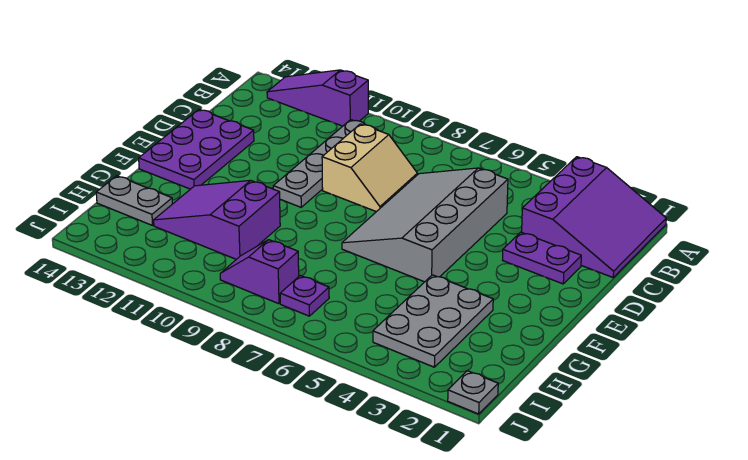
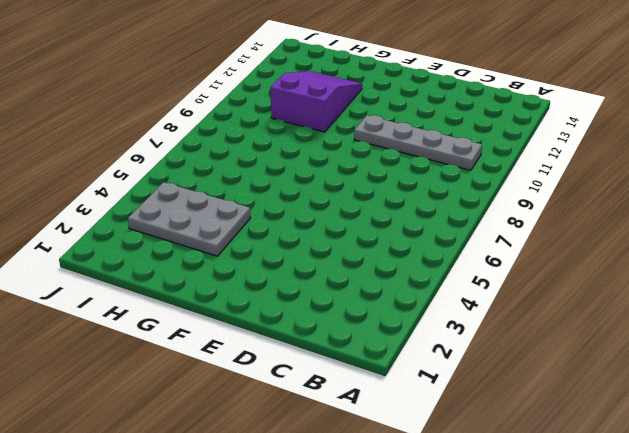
none -> purple 3x3 slope [522,157,666,277]
none -> purple 1x3 slope [267,70,368,126]
none -> grey 3x4 slope [342,168,508,282]

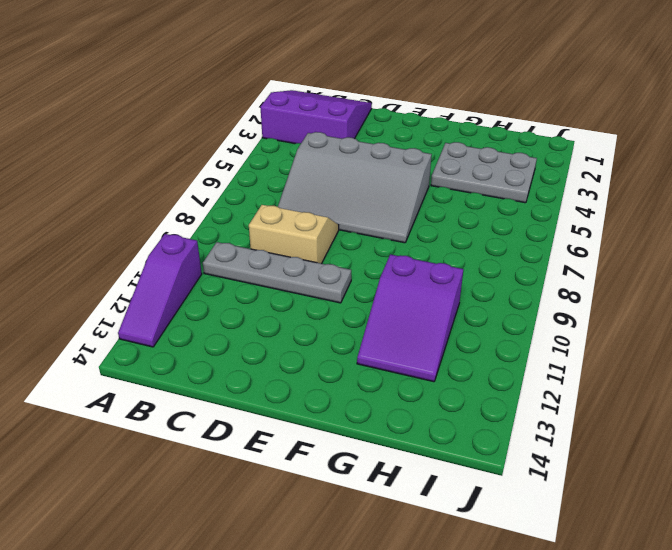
none -> purple 1x2 plate [503,232,581,284]
none -> purple 2x3 plate [139,109,254,189]
none -> grey 1x2 plate [96,176,172,225]

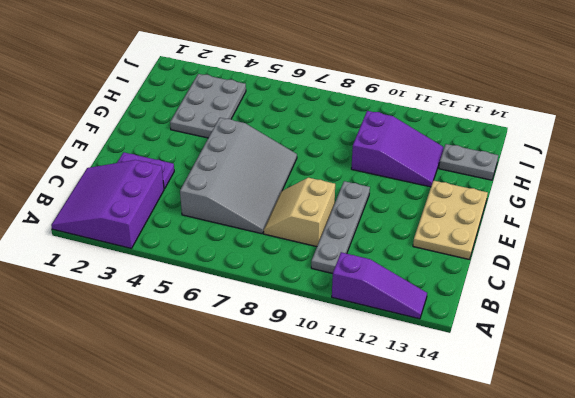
tan 2x3 plate [413,181,488,259] -> purple 2x3 plate [139,109,254,189]
none -> purple 1x1 plate [280,276,329,316]
none -> purple 1x2 slope [220,240,299,304]
none -> grey 1x1 plate [448,371,498,414]

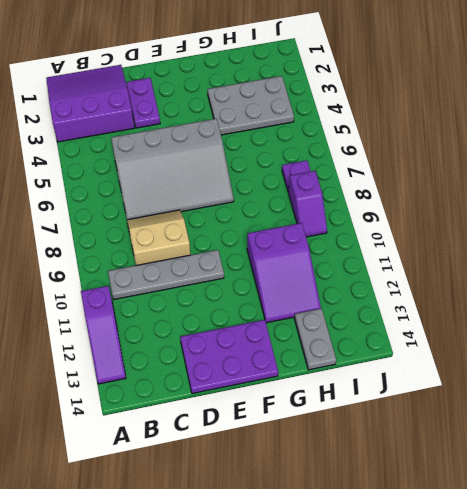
none -> grey 1x1 plate [448,371,498,414]

